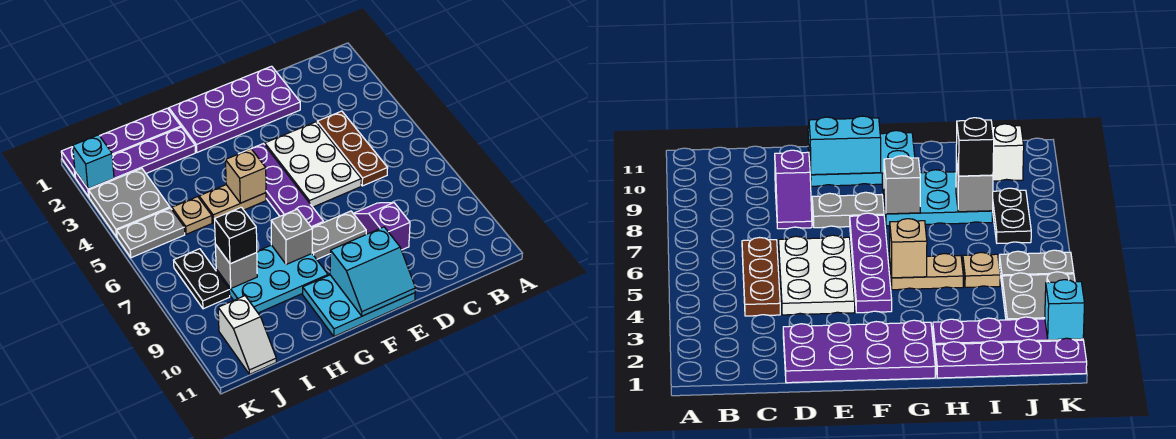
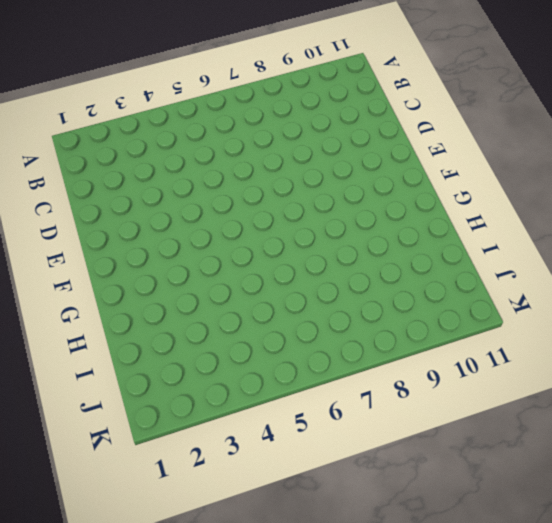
none -> brown 1x3 plate [317,111,388,186]
none -> purple 2x4 plate [169,66,300,152]
none -> white 2x3 plate [265,122,361,207]

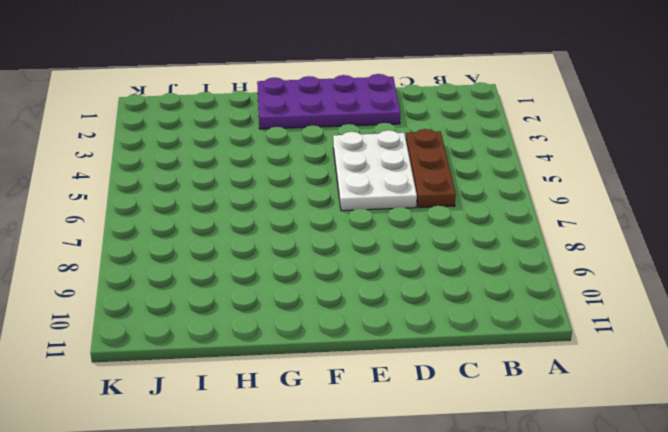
none -> purple 1x2 slope [353,202,410,250]
none -> grey 1x2 plate [312,211,366,259]
none -> cyan 2x3 plate [303,275,415,336]

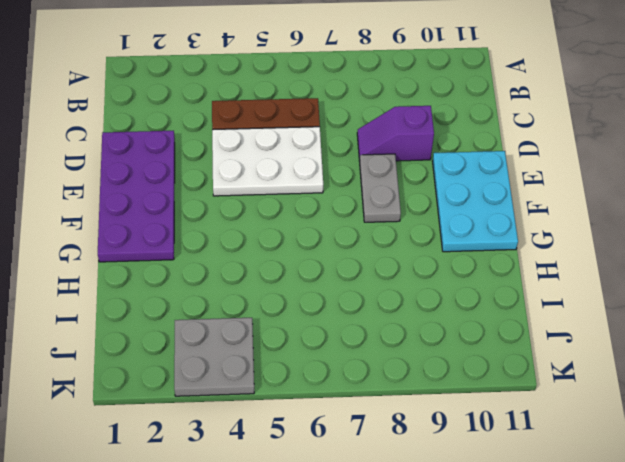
none -> purple 1x4 plate [244,144,324,227]
none -> tan 1x2 plate [199,185,266,223]
none -> cyan 2x3 plate [216,245,328,313]

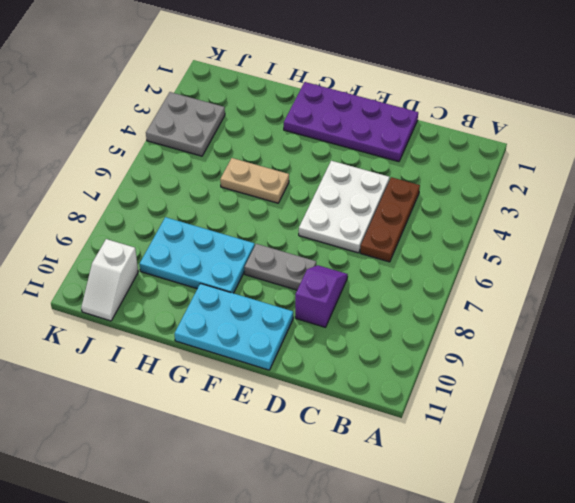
none -> purple 1x4 plate [244,144,324,227]
none -> purple 1x4 plate [61,108,181,177]
none -> purple 1x4 plate [75,127,195,197]

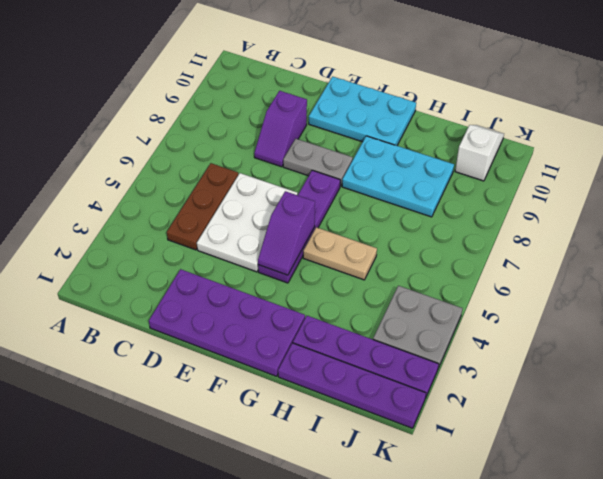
purple 1x2 slope [258,191,315,275] -> none
none -> tan 1x1 plate [172,197,212,234]
none -> grey 1x2 plate [117,208,185,258]
none -> black 1x2 plate [174,249,230,309]

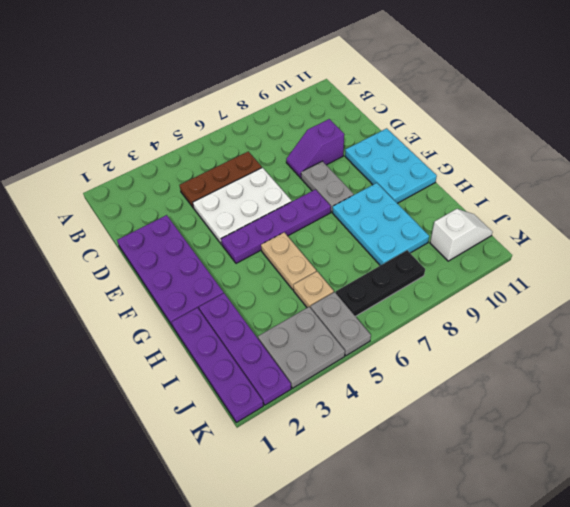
black 1x3 plate [336,250,425,316] -> black 1x2 plate [174,249,230,309]
none -> cyan 2x2 slope [330,227,415,316]
none -> tan 1x1 brick [226,149,266,203]
none -> grey 1x1 brick [271,209,312,264]

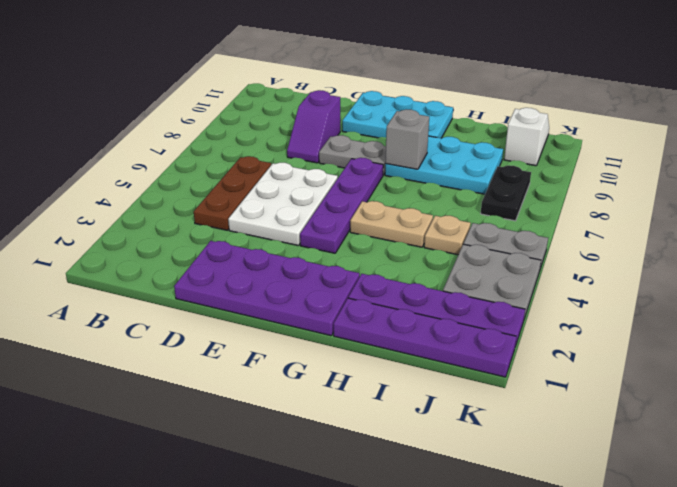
none -> cyan 2x2 slope [330,227,415,316]
none -> tan 1x1 brick [226,149,266,203]
none -> grey 1x1 brick [215,244,257,288]

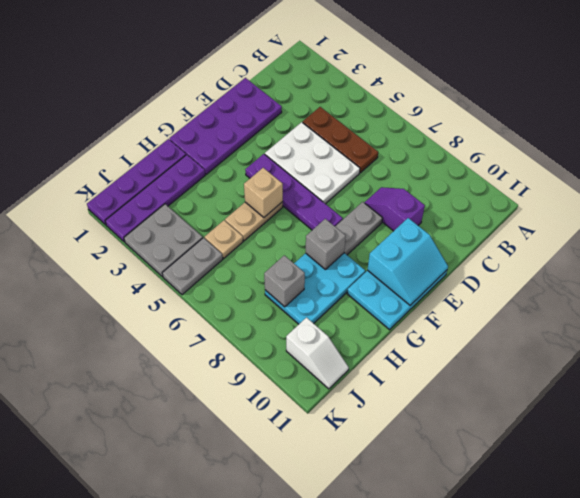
none -> black 1x2 plate [174,249,230,309]
none -> cyan 1x1 brick [73,135,114,189]
none -> black 1x1 brick [215,207,257,264]

